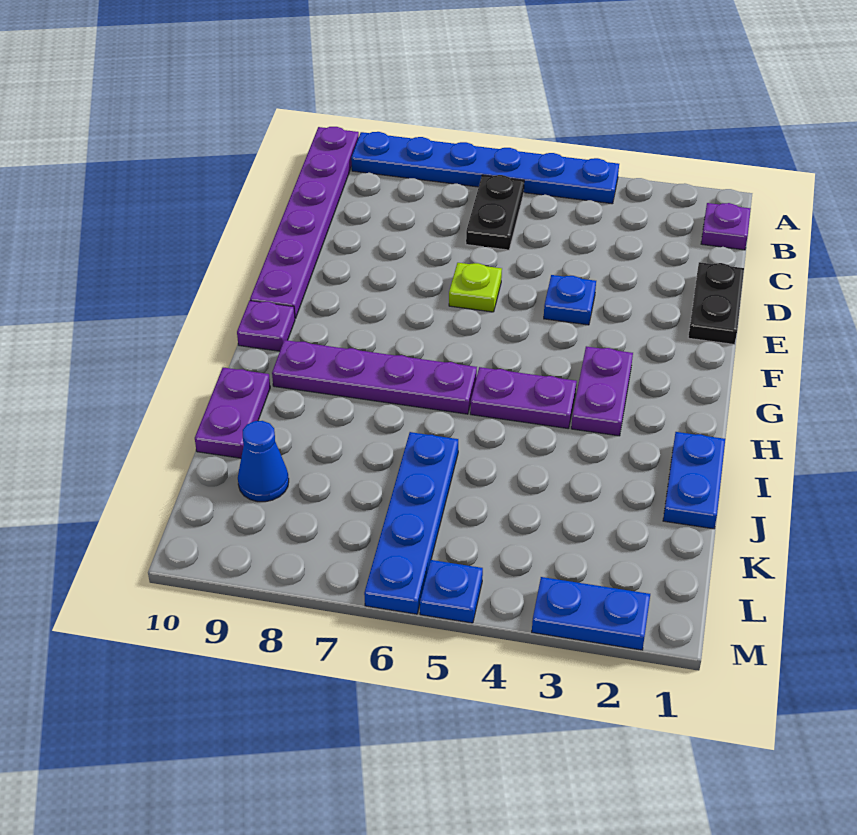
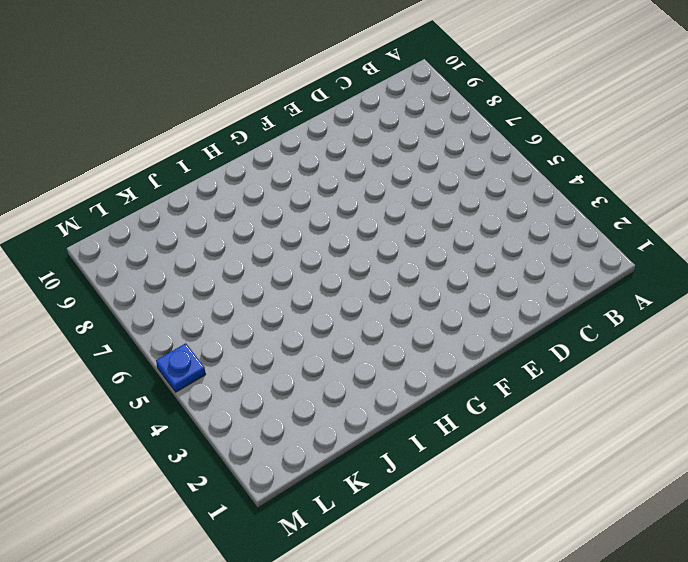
none -> blue 1x6 plate [351,132,619,204]
none -> purple 1x6 plate [250,127,359,319]
none -> purple 1x1 plate [701,203,751,250]

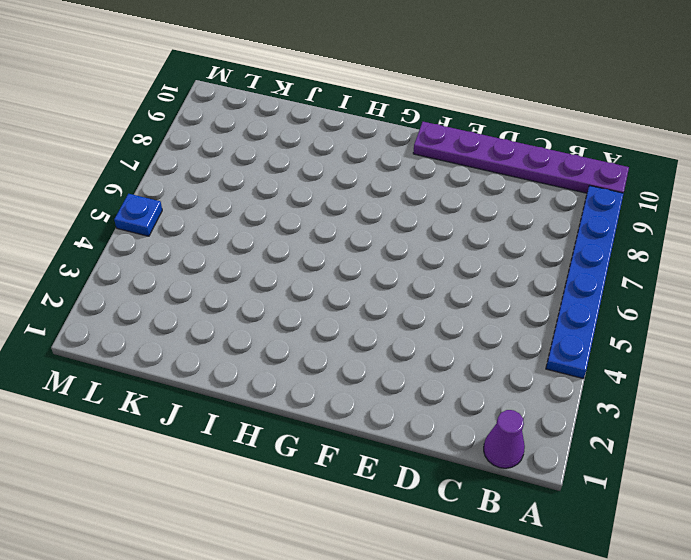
purple 1x1 cone [484,410,525,468] -> purple 1x1 plate [701,203,751,250]
none -> black 1x2 plate [466,175,524,250]
none -> black 1x2 plate [688,262,744,345]
none -> blue 1x1 plate [544,275,596,325]

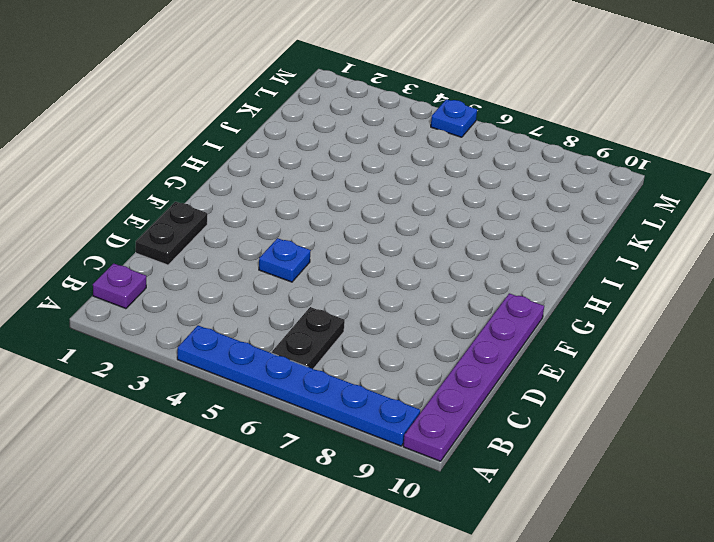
none -> lime 1x1 plate [449,263,502,312]
none -> purple 1x2 plate [571,346,633,436]
none -> purple 1x1 plate [237,301,295,351]

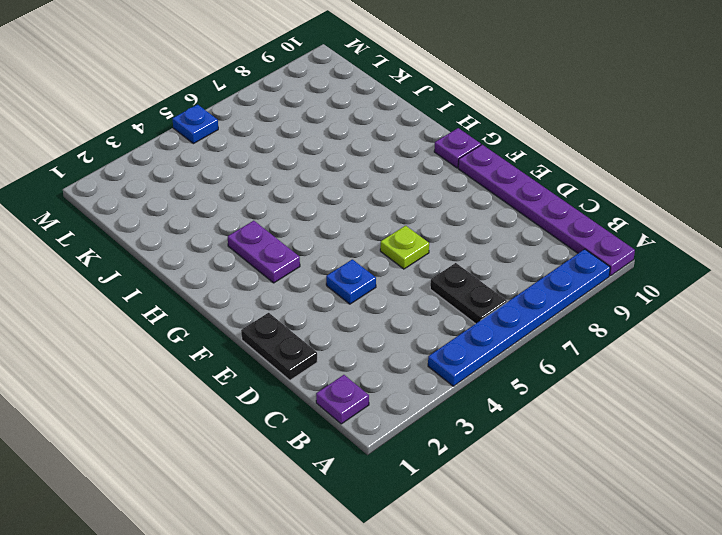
none -> purple 1x2 plate [470,367,577,429]
none -> purple 1x4 plate [272,340,477,414]
none -> blue 1x2 plate [663,432,725,529]

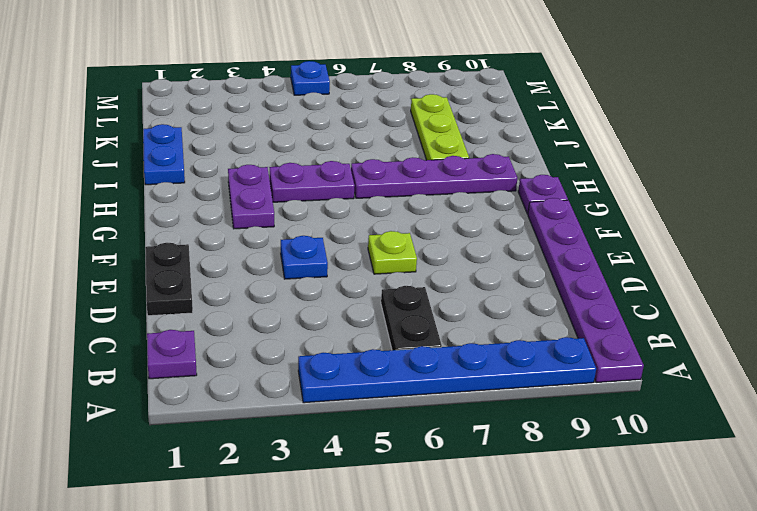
lime 1x3 plate [411,94,469,160] -> none
none -> purple 1x2 plate [195,368,270,458]
none -> blue 1x4 plate [364,432,458,614]
none -> blue 1x1 cone [238,421,289,502]

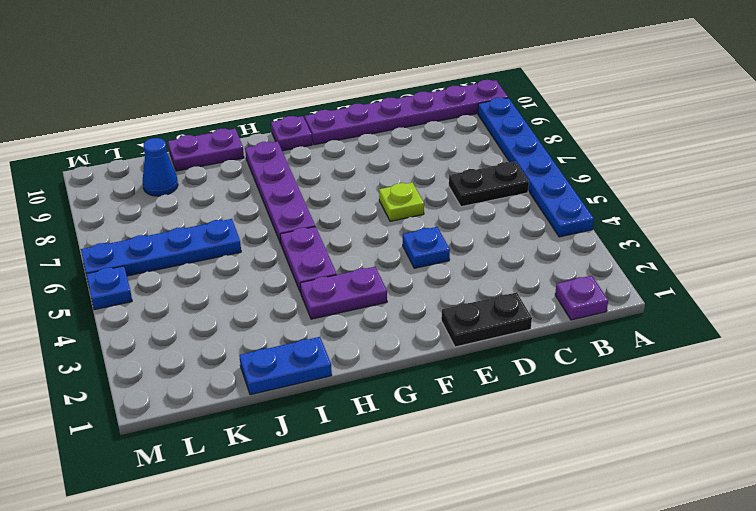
none -> blue 1x2 plate [532,577,650,650]

